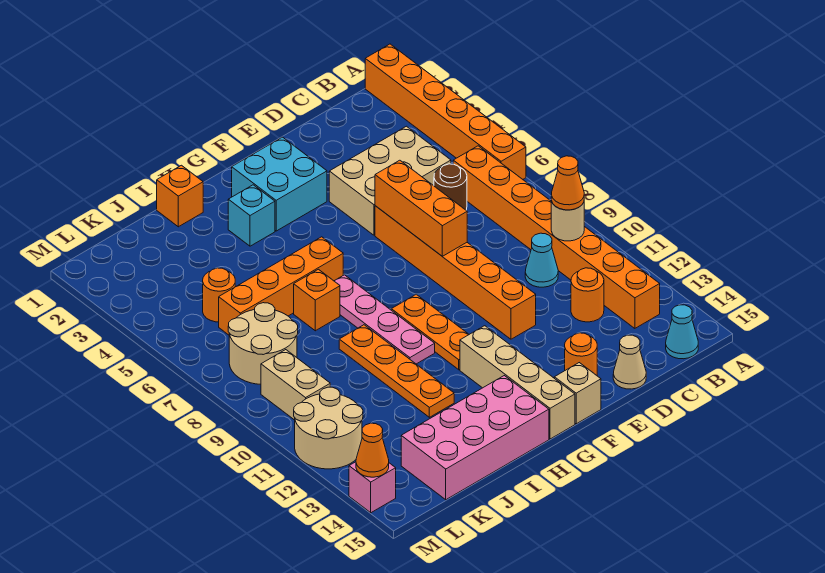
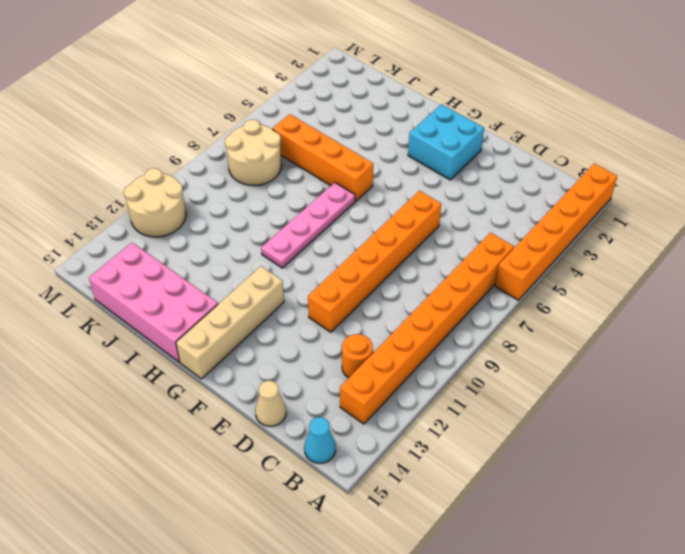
none -> tan 2x3 brick [329,126,451,235]
none -> brown 1x1 round brick [434,164,467,210]
none -> cyan 1x1 cone [525,233,558,287]
none -> orange 1x1 round brick [565,333,597,375]

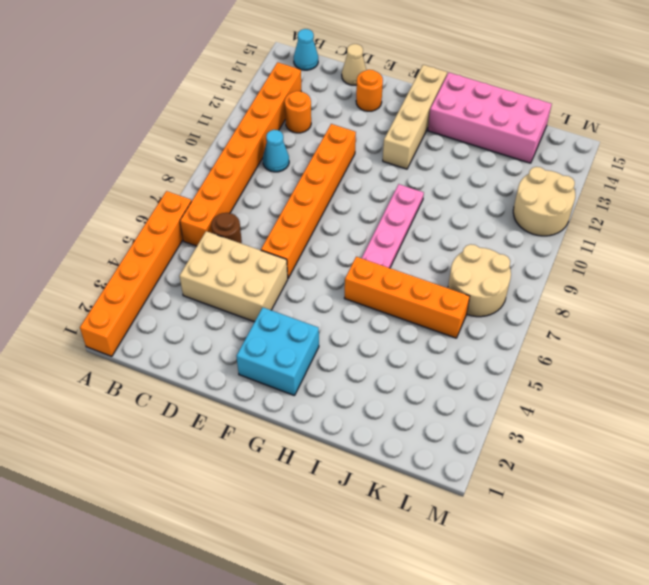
none -> tan 1x1 brick [554,363,601,424]
none -> orange 1x3 plate [391,294,469,370]
none -> cyan 1x1 brick [228,185,275,246]
none -> orange 1x1 brick [157,165,203,227]

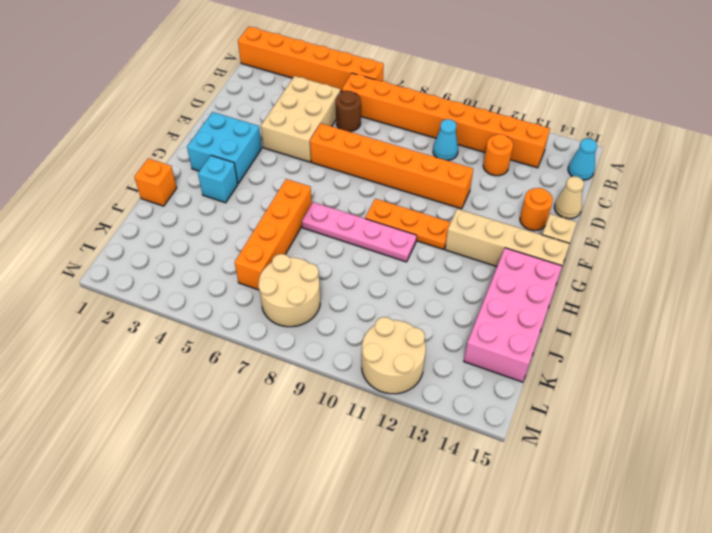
none -> orange 1x1 brick [294,269,340,331]
none -> orange 1x4 plate [339,325,454,417]
none -> orange 1x1 round brick [203,268,235,322]
none -> tan 1x2 brick [261,350,330,420]

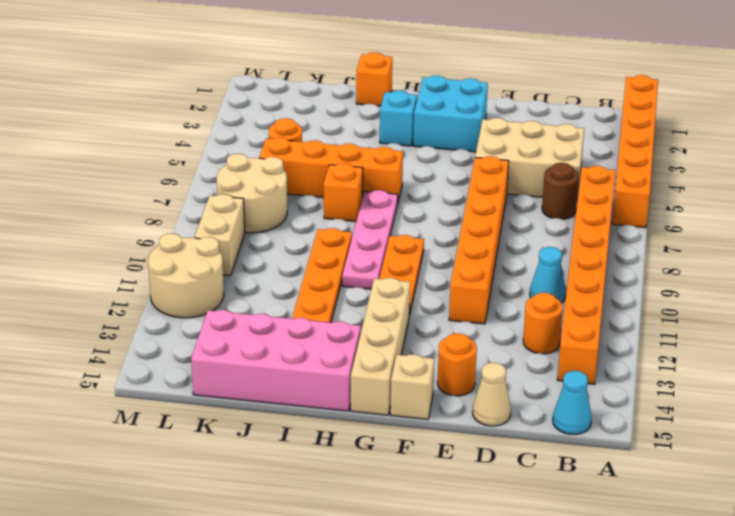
none -> pink 1x1 brick [349,462,396,513]
none -> tan 1x1 round brick [551,201,584,241]
none -> orange 1x3 brick [375,160,467,256]
none -> orange 1x1 cone [356,423,389,477]

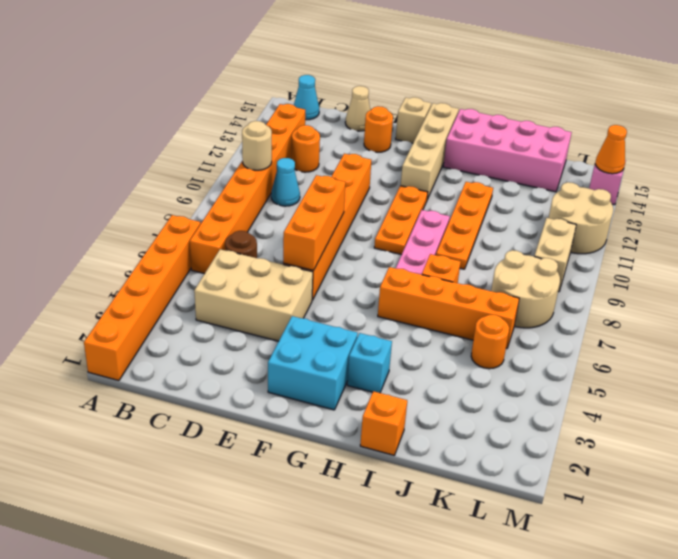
none -> orange 1x1 cone [551,156,584,210]

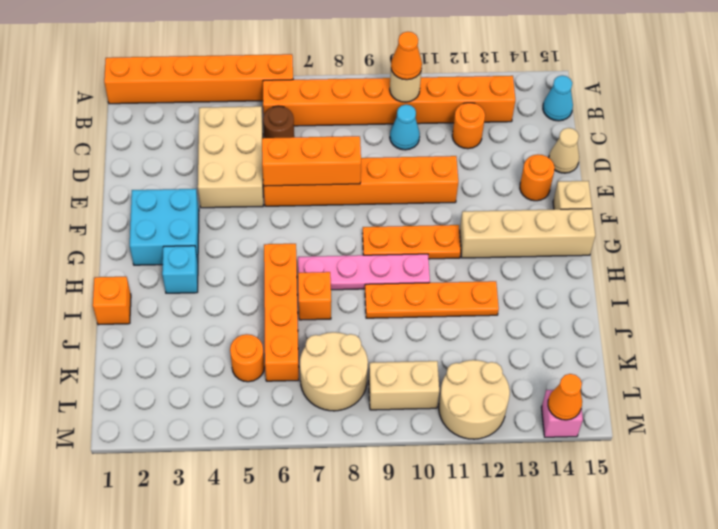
none -> pink 2x4 brick [401,376,549,500]

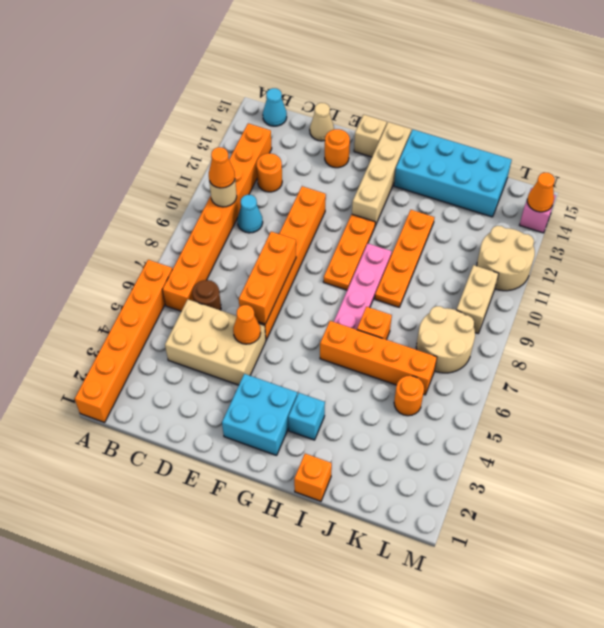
orange 1x1 cone [233,305,261,344] -> none
cyan 2x4 brick [394,130,512,217] -> pink 2x4 brick [401,376,549,500]

